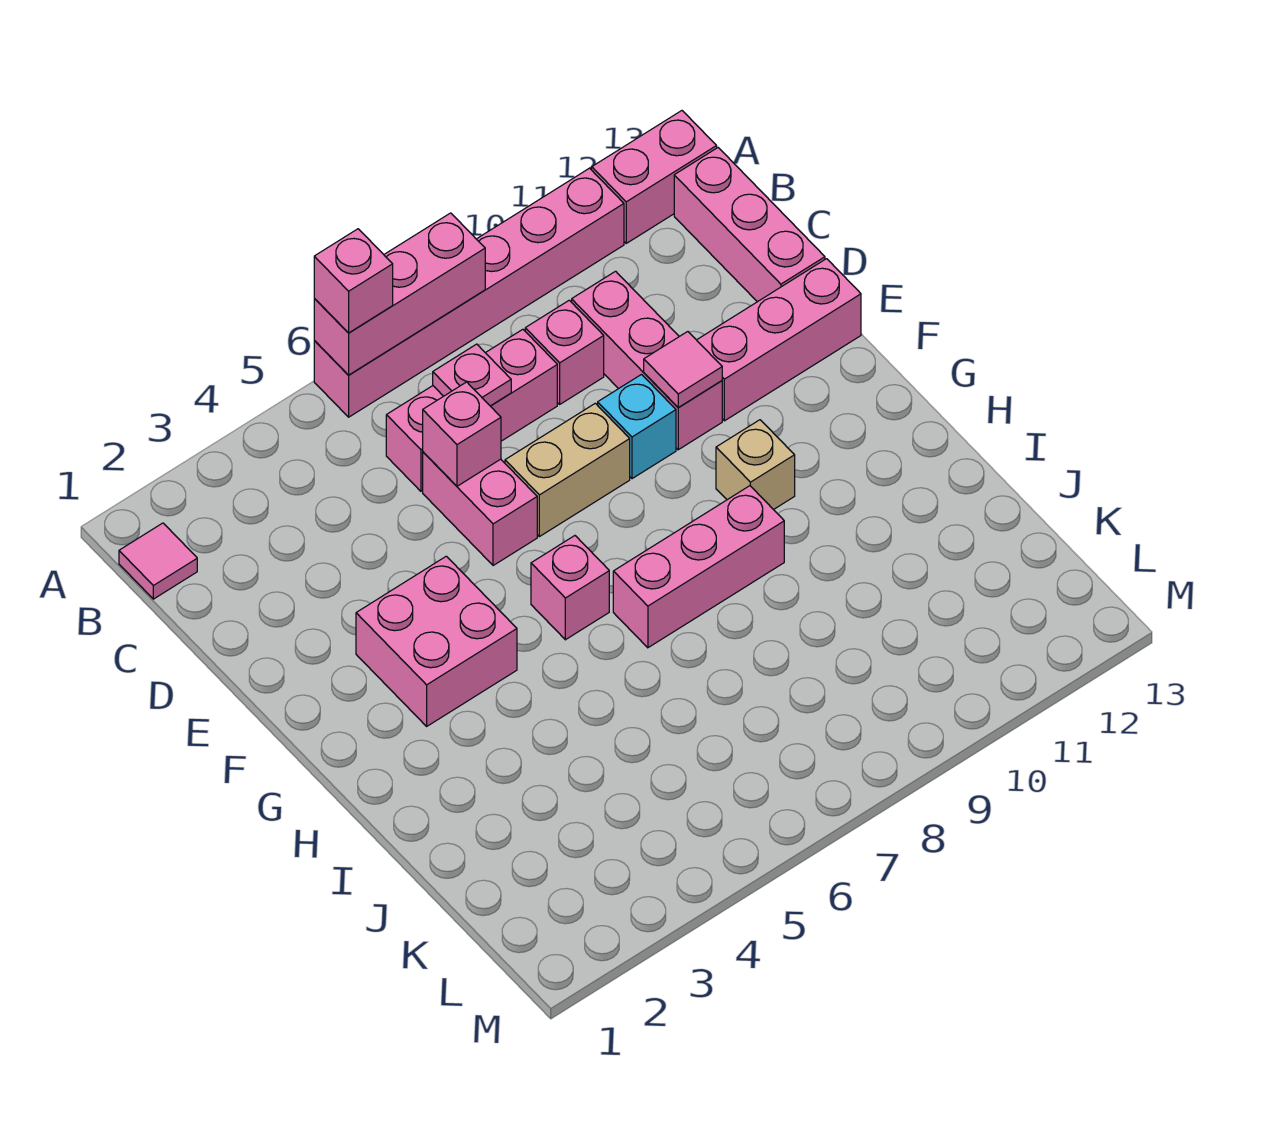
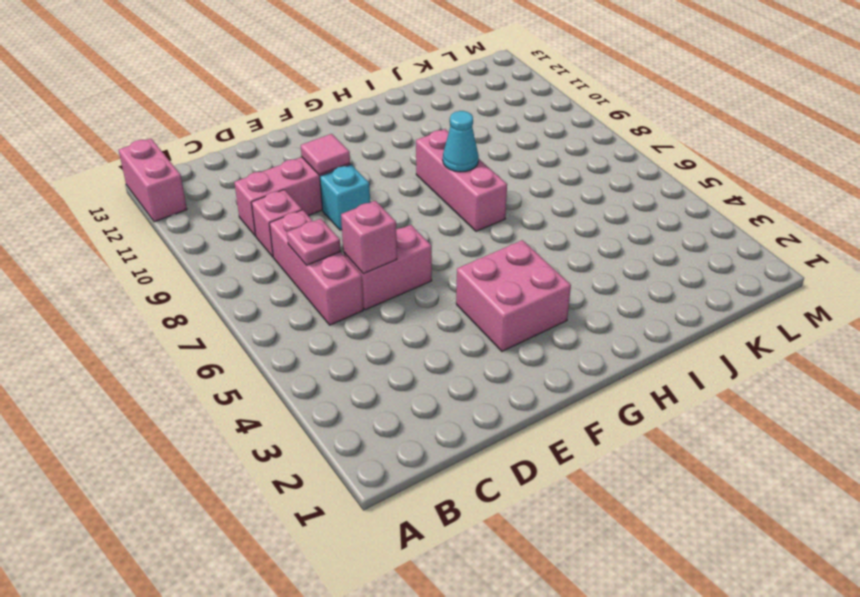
cyan 1x1 cone [443,111,479,172] -> none
none -> pink 1x6 brick [314,168,624,417]
none -> pink 1x1 tile [119,523,197,599]
none -> pink 1x3 brick [674,148,825,302]

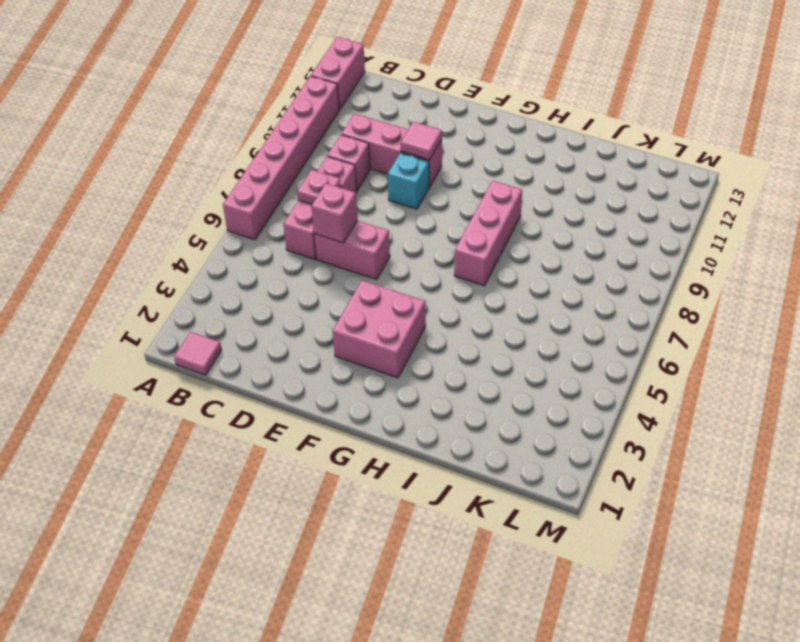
none -> pink 1x3 brick [674,148,825,302]
none -> tan 1x2 brick [505,403,630,537]
none -> pink 1x3 brick [697,259,861,421]

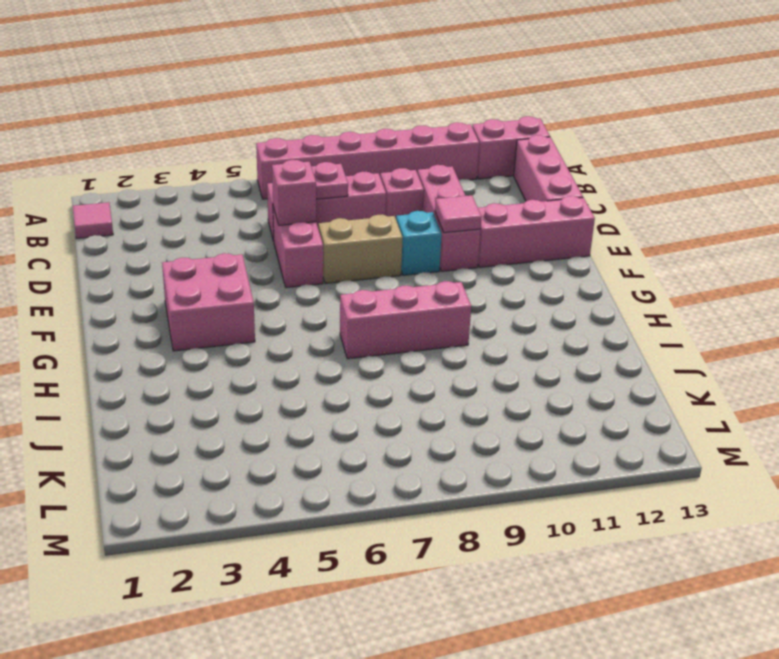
none -> pink 1x1 brick [531,536,609,640]
none -> tan 1x1 brick [716,420,795,510]
none -> pink 1x3 brick [314,213,485,375]

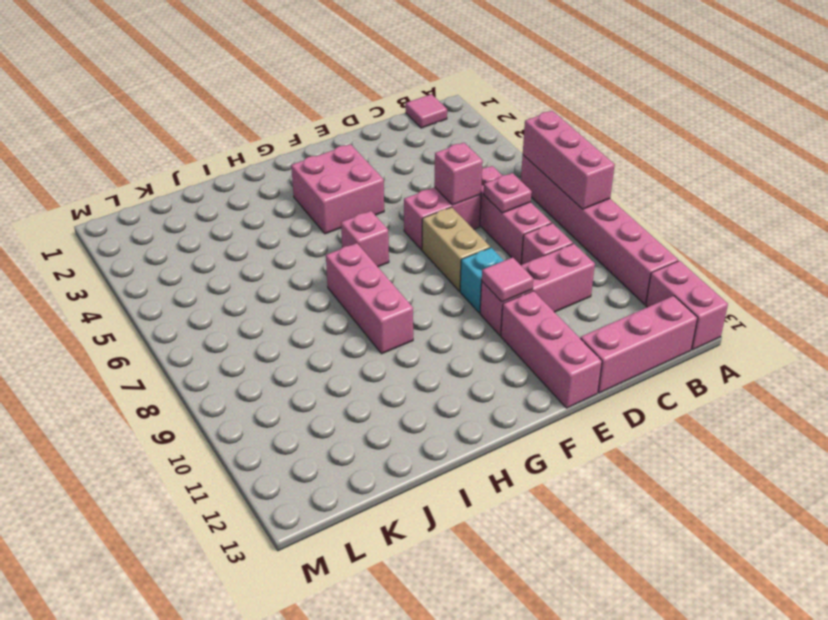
none -> tan 1x1 brick [716,420,795,510]
none -> pink 1x1 brick [314,229,393,333]

